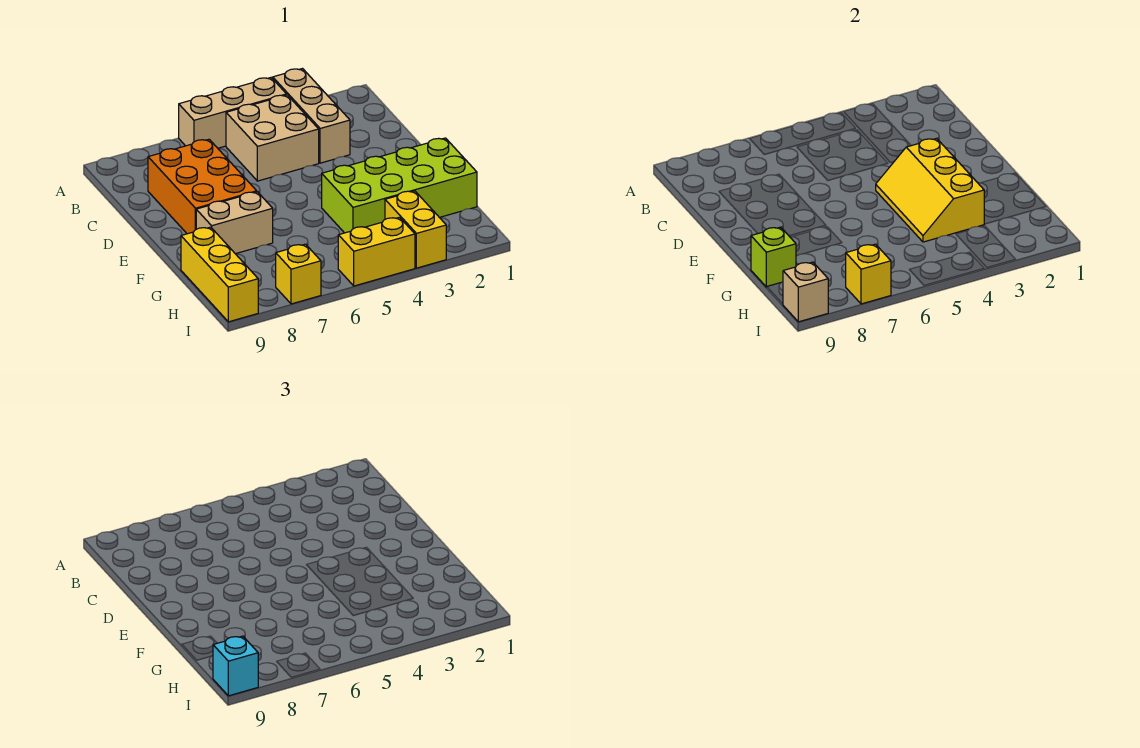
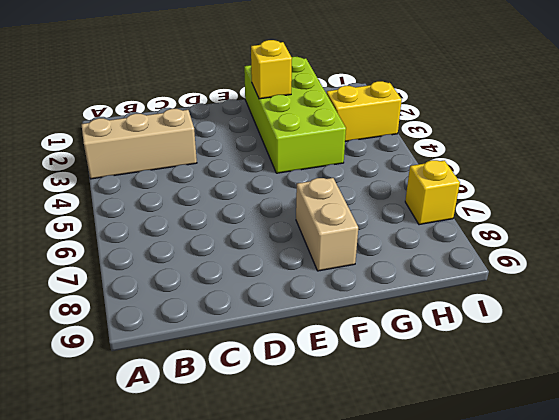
yellow 1x1 brick [251,40,292,99] -> yellow 1x1 brick moved to [846,244,891,304]
none -> tan 1x3 brick [179,78,287,148]
none -> tan 2x2 brick [226,95,319,181]
none -> orange 2x3 brick [148,139,257,234]

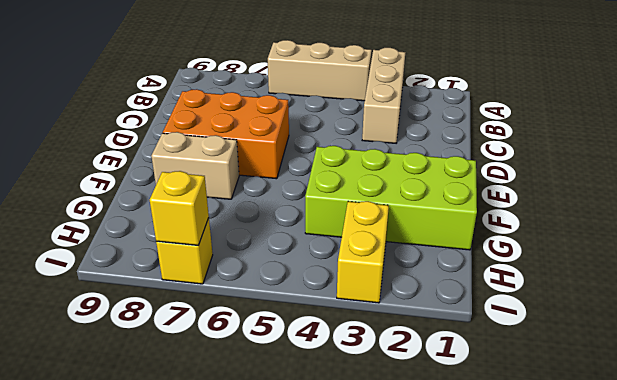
orange 2x3 brick [163,89,289,179] -> orange 2x3 brick turned to [148,139,257,234]
none -> tan 2x2 brick [226,95,319,181]
none -> yellow 1x3 brick [181,227,258,322]
none -> yellow 1x2 brick [338,217,415,286]

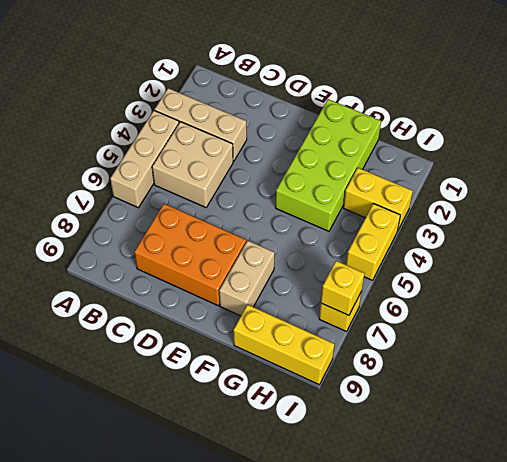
none -> yellow 2x3 slope [876,138,984,242]
none -> lime 1x1 brick [751,227,796,287]
none -> tan 1x1 brick [783,262,828,322]

